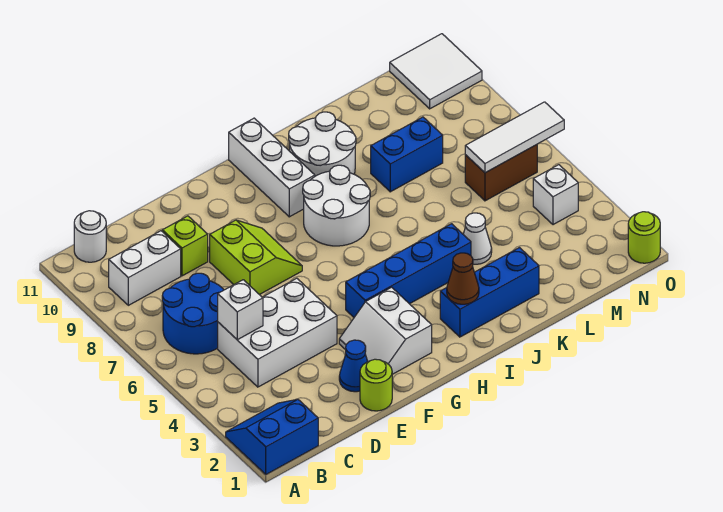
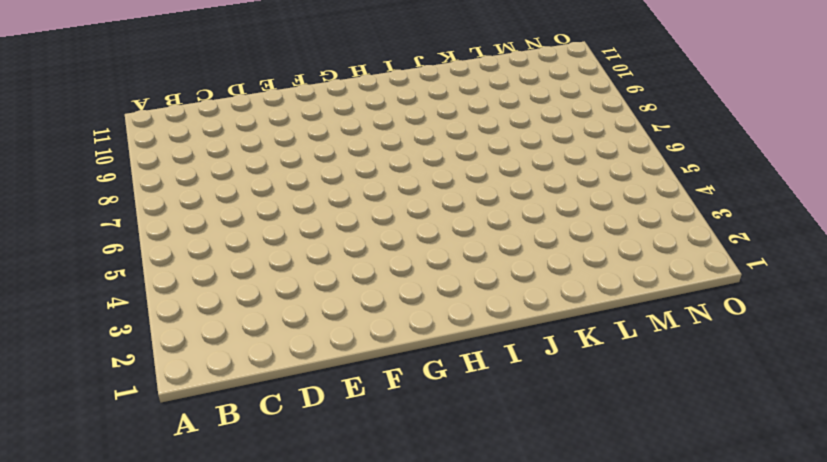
none -> blue 2x2 slope [226,399,318,474]
none -> blue 2x2 round brick [162,273,224,354]
none -> white 1x2 brick [109,231,181,305]

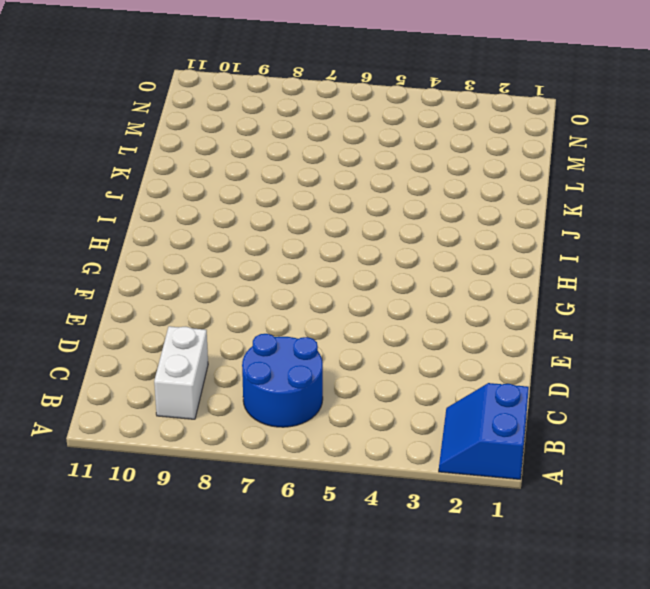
none -> white 1x1 round brick [74,211,106,262]
none -> white 2x3 brick [218,278,337,387]
none -> lime 1x1 brick [162,216,208,276]

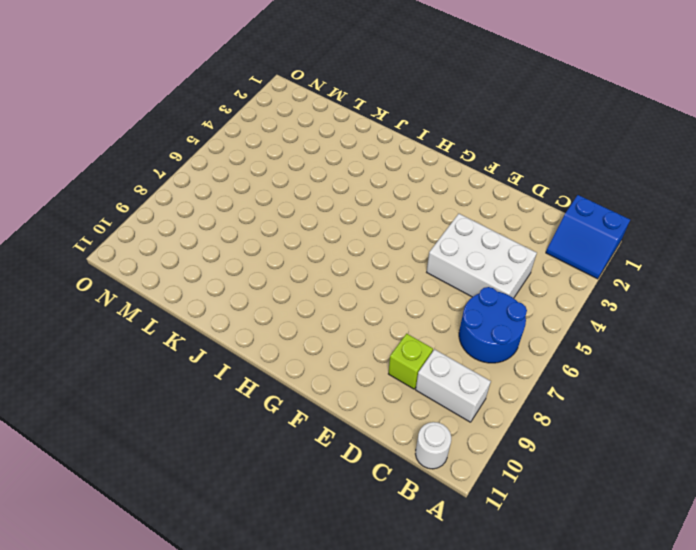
none -> lime 1x1 round brick [360,359,392,411]
none -> blue 1x1 cone [339,340,368,392]
none -> lime 2x2 slope [210,220,302,295]

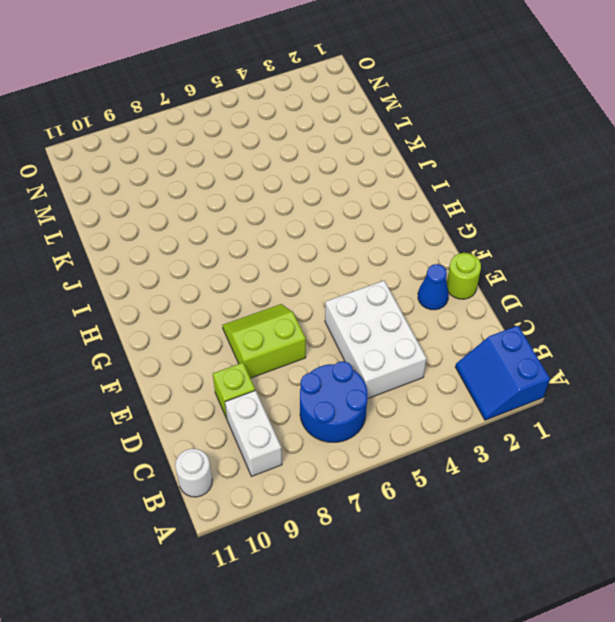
none -> white 2x2 slope [339,287,432,374]
none -> blue 1x4 brick [346,224,471,317]
none -> white 2x2 round brick [303,165,370,246]

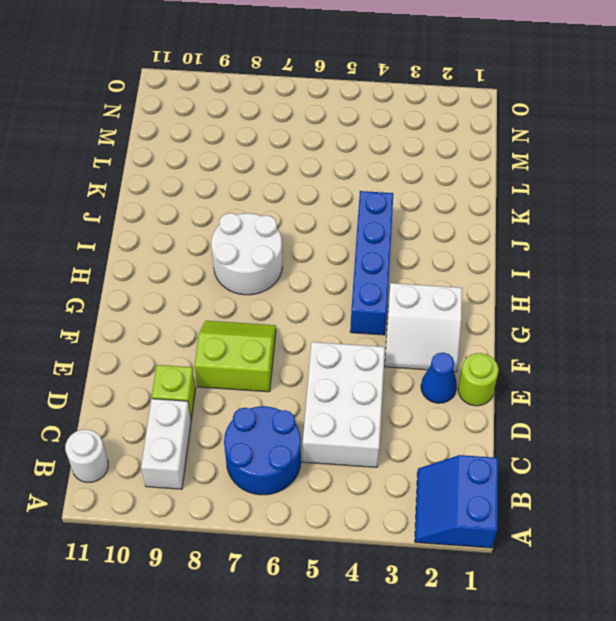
none -> white 1x3 brick [229,118,315,217]
none -> blue 1x3 brick [440,248,539,337]
none -> white 2x2 round brick [289,112,356,176]

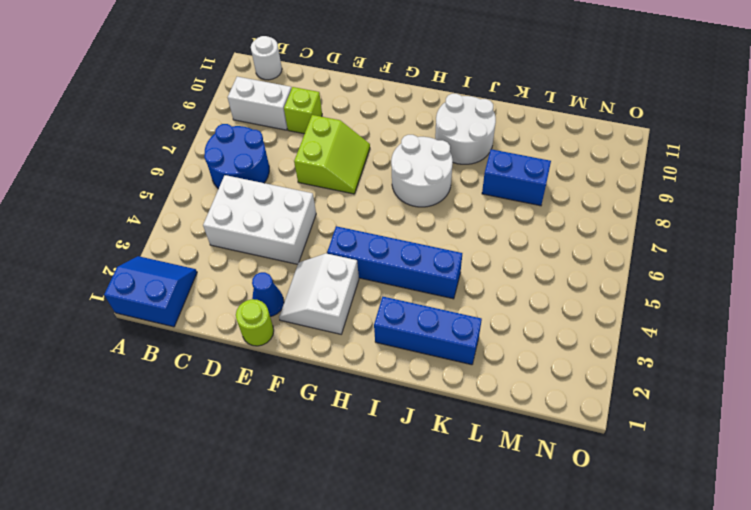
none -> white 1x3 brick [229,118,315,217]
none -> white 1x1 cone [463,213,492,264]
none -> brown 1x2 brick [465,145,537,201]

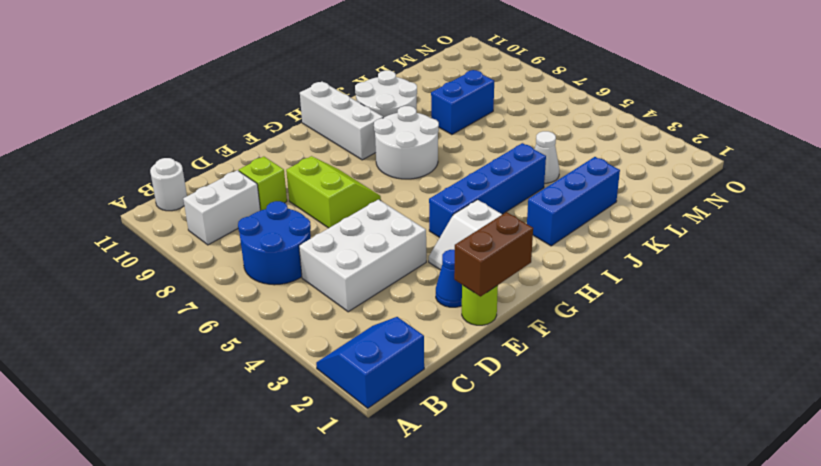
brown 1x2 brick [454,212,533,297] -> brown 1x2 brick moved to [465,145,537,201]
none -> white 1x1 brick [533,165,578,225]
none -> white 2x2 tile [390,34,482,109]
none -> lime 1x1 round brick [628,212,660,263]

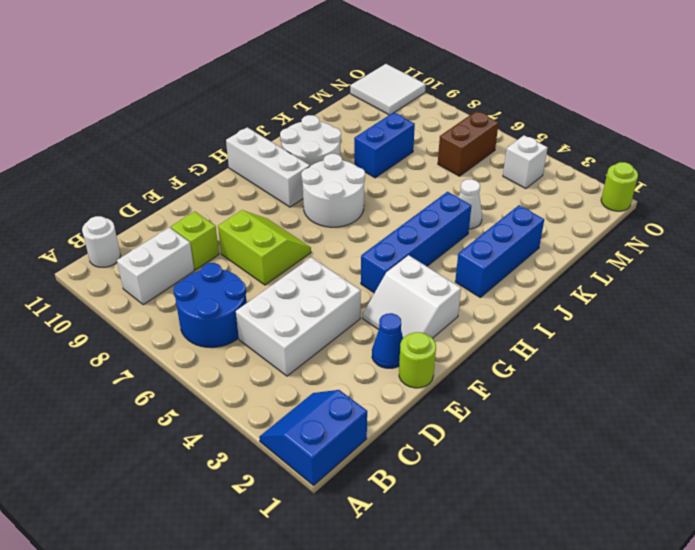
none -> white 1x1 brick [218,280,263,340]
none -> brown 1x1 cone [447,253,479,304]
none -> white 1x3 tile [465,102,564,173]

